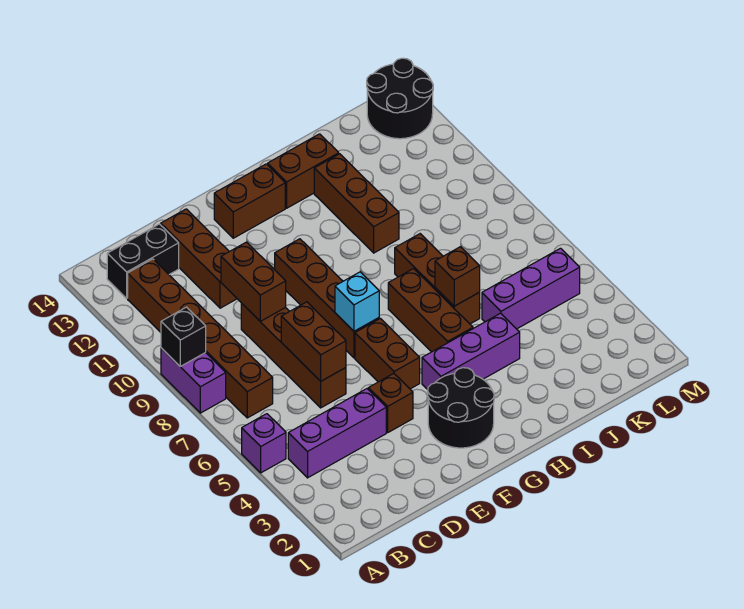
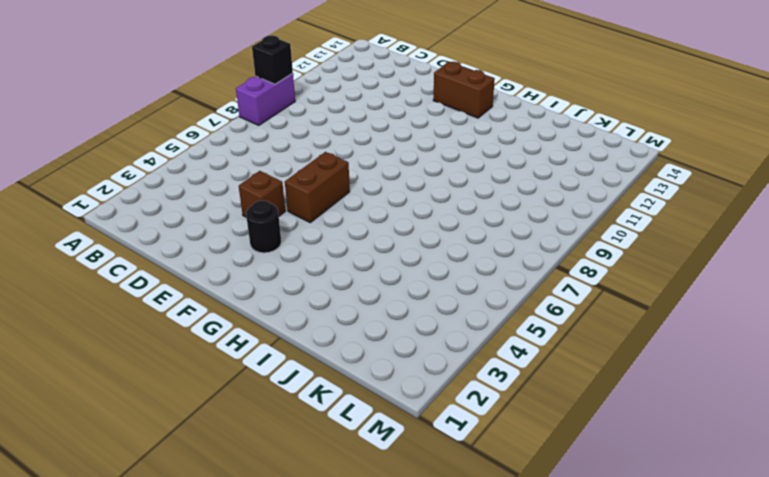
black 1x1 round brick [246,201,281,253] -> black 2x2 round brick [428,368,494,448]
none -> purple 1x1 brick [242,414,286,473]
none -> purple 1x3 brick [288,389,386,478]
none -> brown 1x6 brick [128,259,273,418]

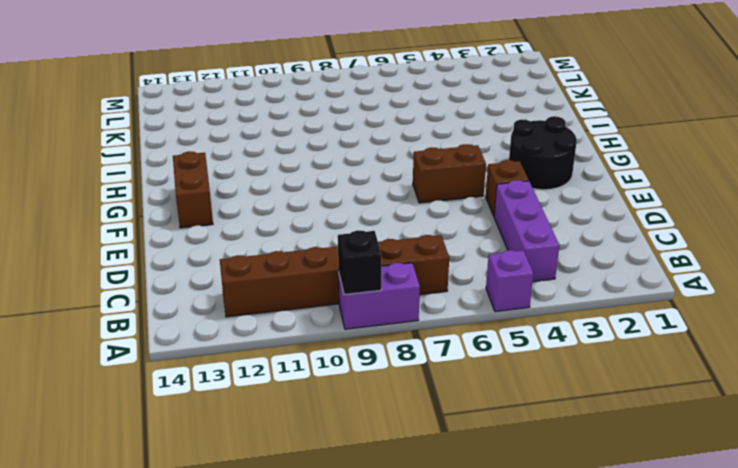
none -> black 1x2 brick [107,224,179,298]
none -> brown 1x4 brick [241,303,346,408]
none -> brown 1x3 brick [161,209,237,308]

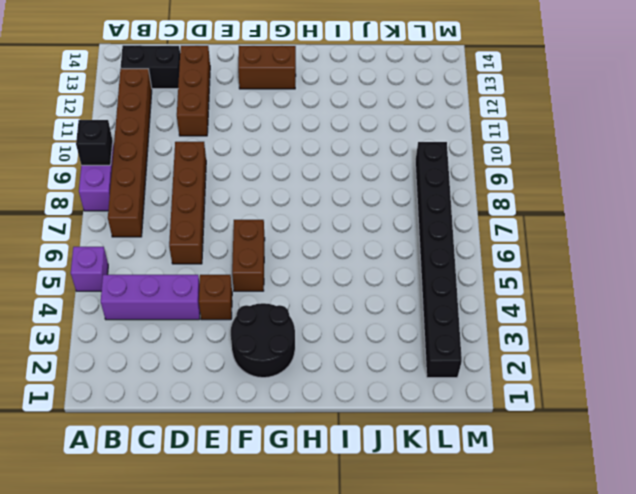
black 1x8 brick [415,142,462,378] -> purple 1x3 brick [482,248,580,329]
none -> brown 1x4 brick [275,239,379,358]
none -> purple 1x3 brick [422,313,520,389]
none -> brown 1x3 brick [388,269,473,352]

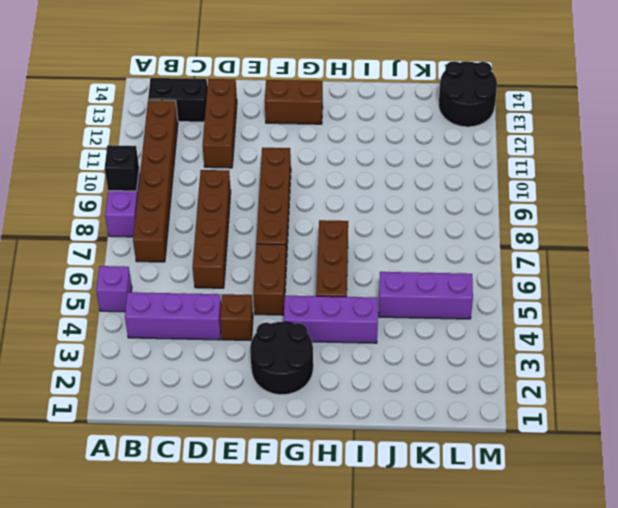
none -> brown 1x2 brick [268,134,339,208]
none -> brown 1x3 brick [395,234,480,324]
none -> brown 1x3 brick [314,154,399,253]

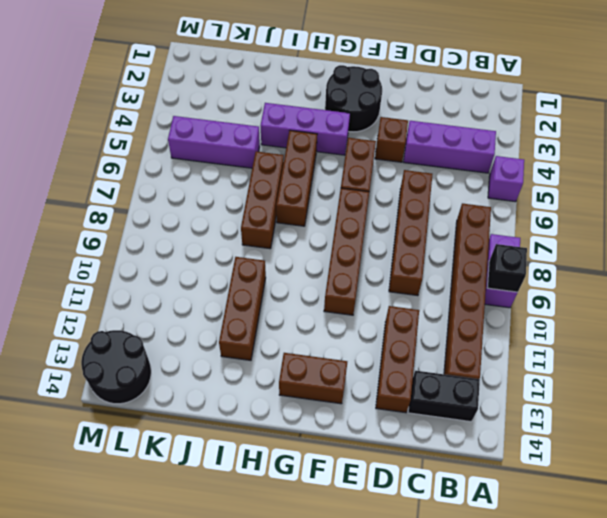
none -> brown 1x2 brick [268,134,339,208]
none -> brown 1x2 brick [281,302,346,381]
none -> brown 1x2 brick [221,242,286,321]

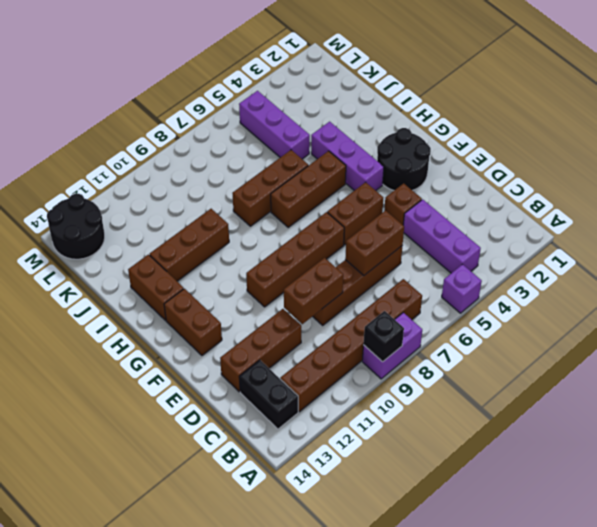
none -> cyan 1x1 brick [335,272,379,331]
none -> brown 1x1 brick [435,247,480,306]

